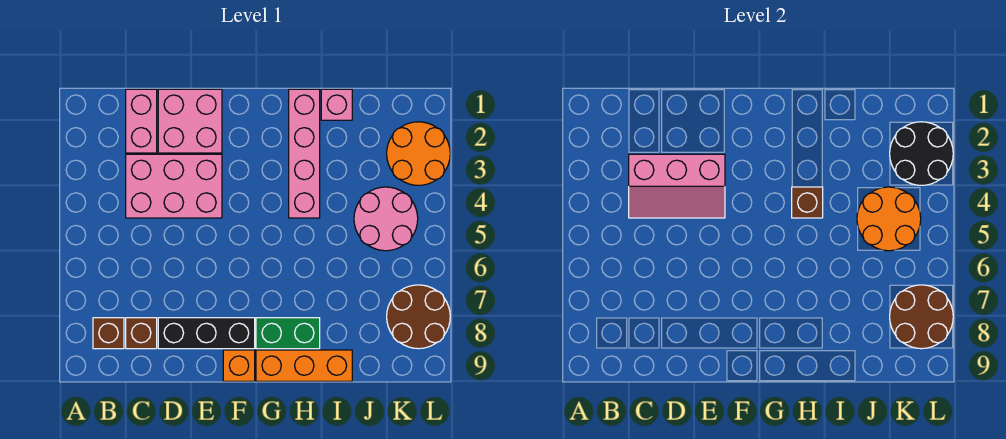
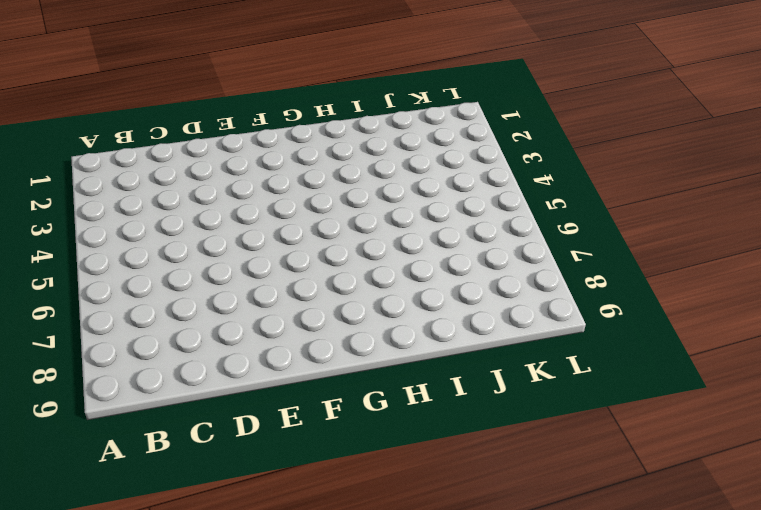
none -> brown 1x1 brick [93,318,124,349]
none -> pink 1x2 brick [126,89,157,153]
none -> pink 2x3 brick [126,154,222,218]

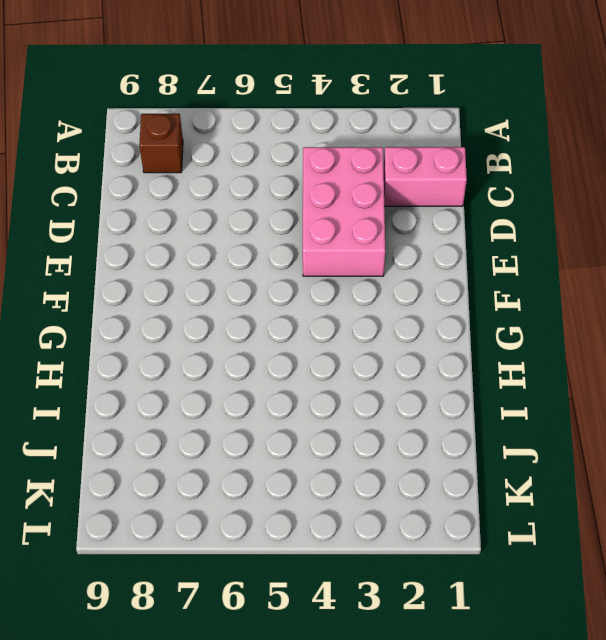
none -> brown 1x1 brick [126,318,157,349]
none -> pink 2x2 brick [158,89,222,153]
none -> black 1x3 brick [158,318,255,349]

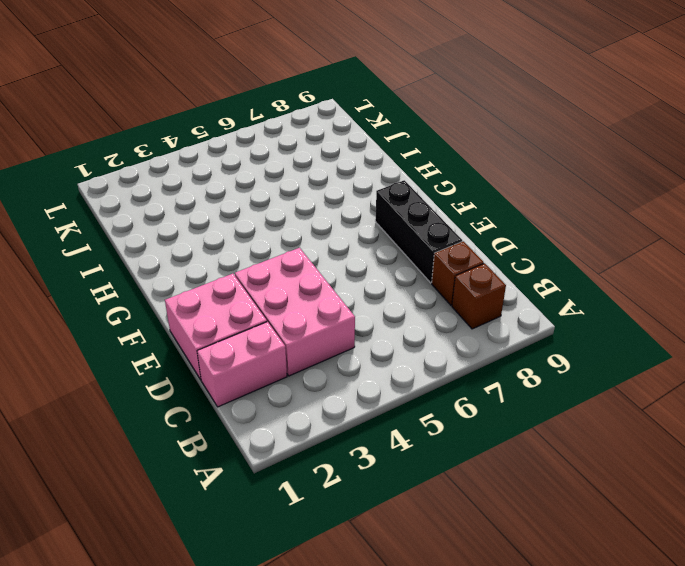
none -> orange 1x1 brick [223,350,255,381]
none -> green 1x2 brick [256,318,320,349]
none -> orange 1x3 brick [256,350,352,381]

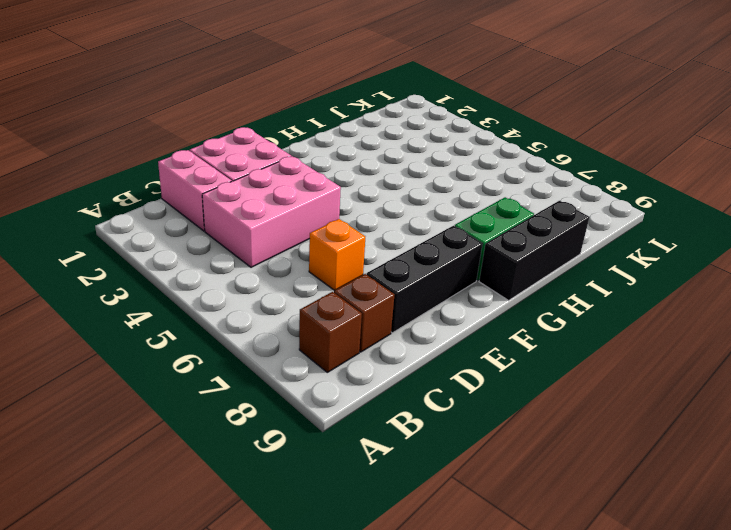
orange 1x1 brick [309,219,365,291] -> orange 1x1 brick moved to [223,350,255,381]
black 1x3 brick [479,201,589,300] -> orange 1x3 brick [256,350,352,381]
none -> pink 1x4 brick [289,89,320,218]
none -> pink 1x1 brick [321,89,352,120]
none -> pink 2x2 round brick [354,187,418,251]

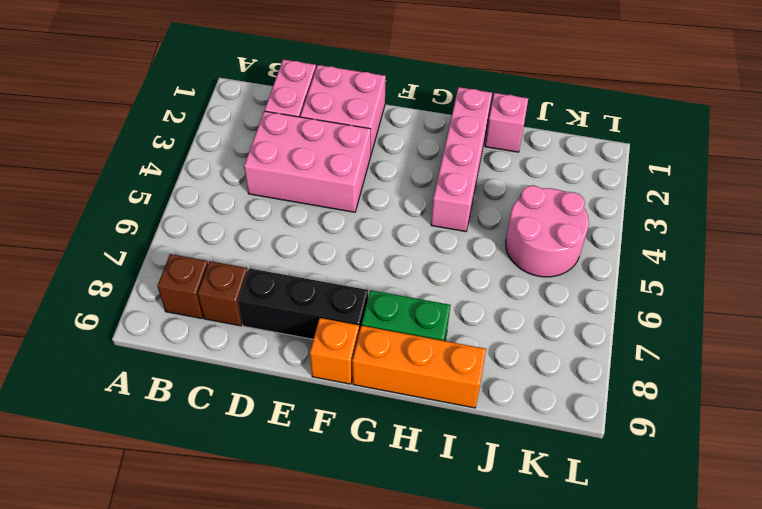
none -> orange 2x2 round brick [387,122,450,185]
none -> brown 2x2 round brick [387,285,450,349]
none -> pink 2x3 slope [629,154,725,218]

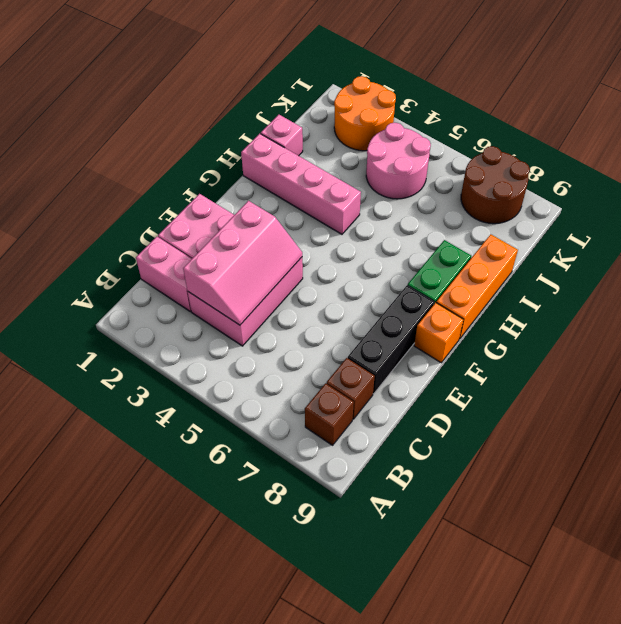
none -> brown 1x1 brick [792,187,823,218]
none -> orange 2x2 round brick [857,187,921,251]
none -> black 2x2 round brick [890,122,953,185]

